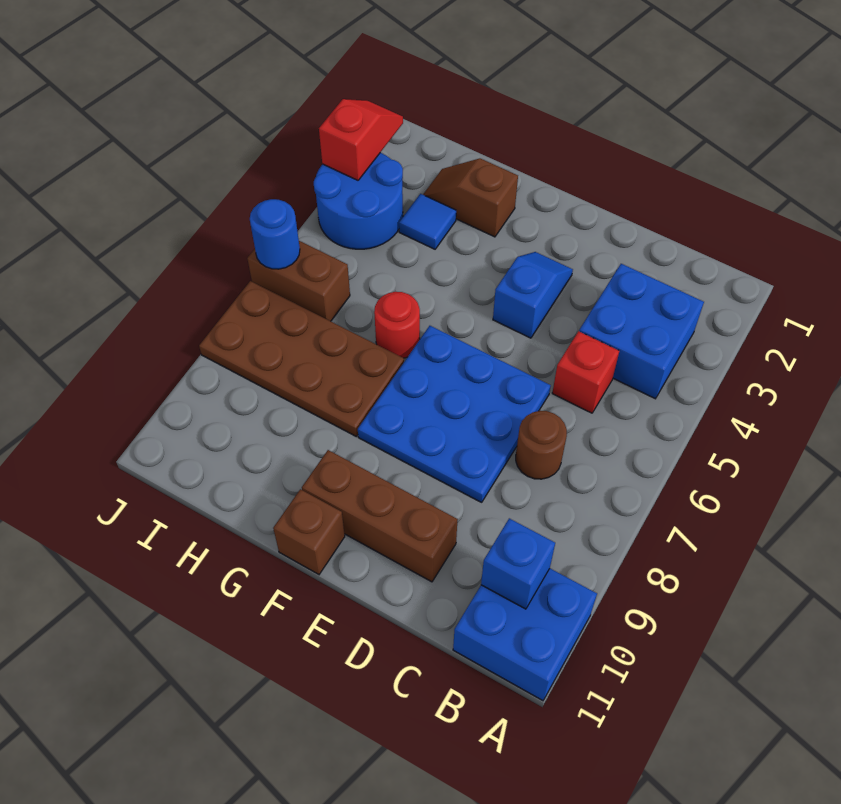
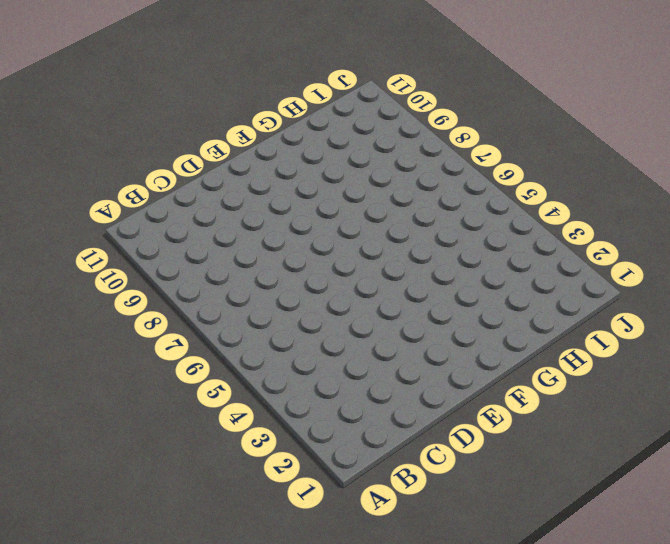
none -> blue 2x2 brick [453,569,597,701]
none -> blue 2x2 brick [579,264,704,399]
none -> red 1x1 brick [552,331,619,413]

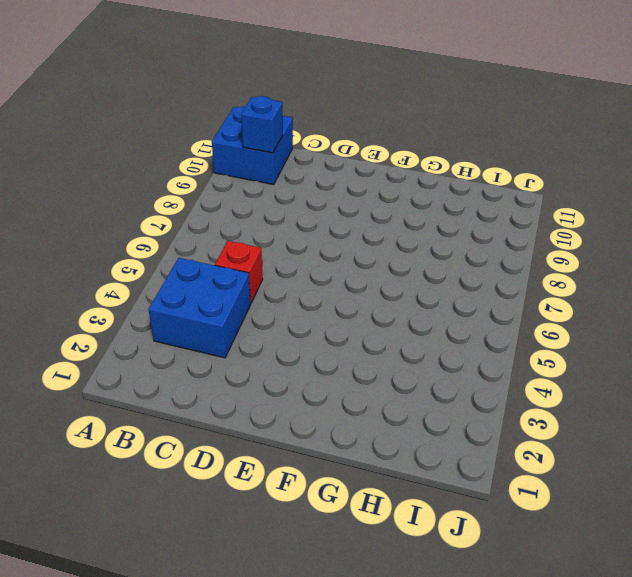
none -> brown 1x1 round brick [516,411,567,479]
none -> blue 3x3 plate [358,326,551,502]
none -> brown 1x3 brick [302,450,458,582]

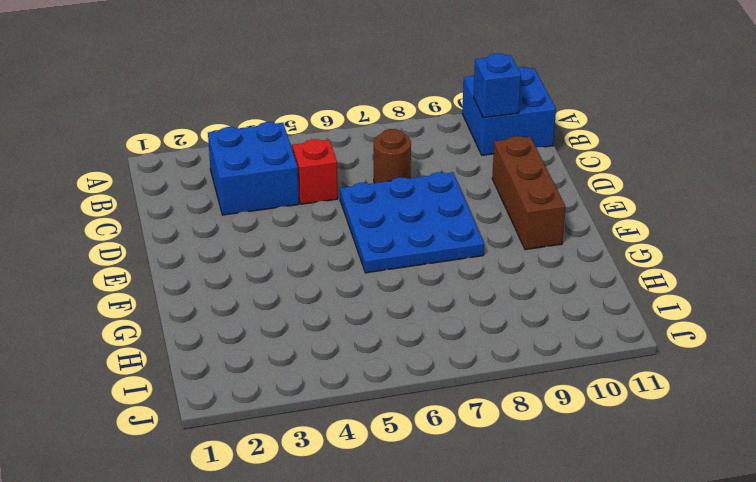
none -> blue 1x2 slope [493,252,573,338]
none -> brown 1x1 brick [273,489,345,574]
none -> brown 1x2 slope [423,158,518,237]

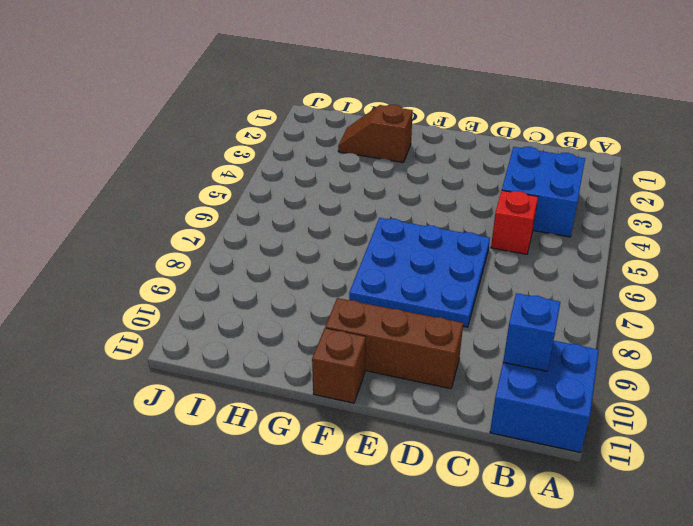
none -> brown 1x1 round brick [516,411,567,479]
none -> blue 1x2 slope [493,252,573,338]
none -> red 1x1 round brick [374,292,420,358]

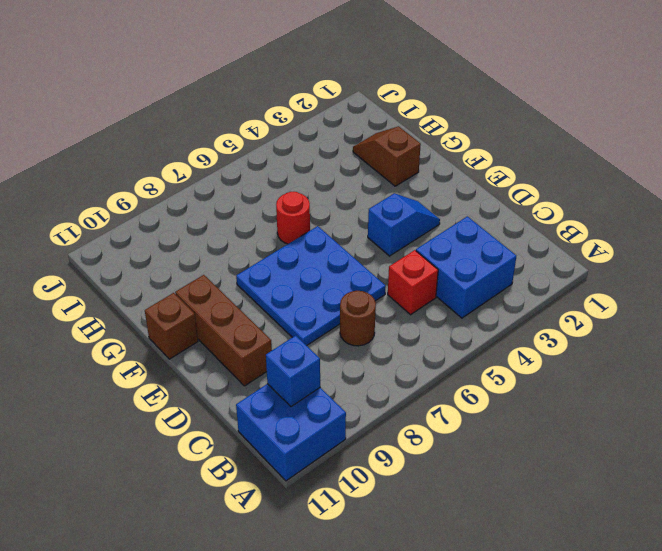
none -> brown 2x4 plate [199,281,404,436]
none -> blue 1x1 tile [399,194,456,249]
none -> blue 2x2 round brick [314,153,403,249]

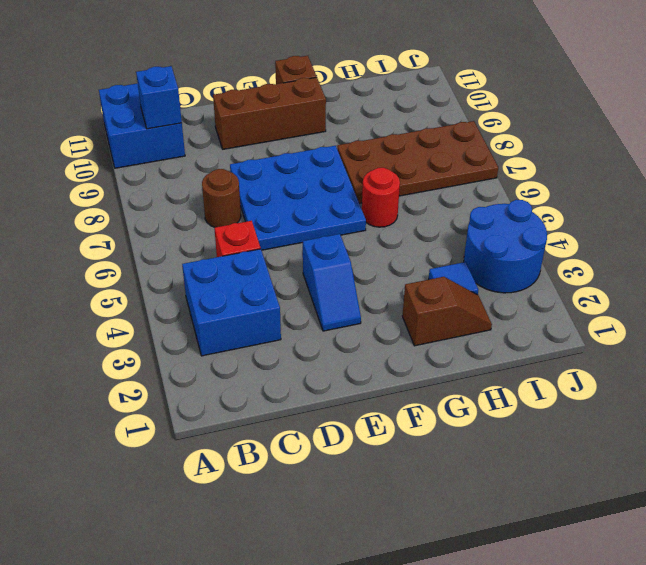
none -> brown 1x2 brick [247,241,350,321]
none -> red 1x2 slope [319,99,403,180]
none -> blue 1x1 round brick [250,199,300,269]

